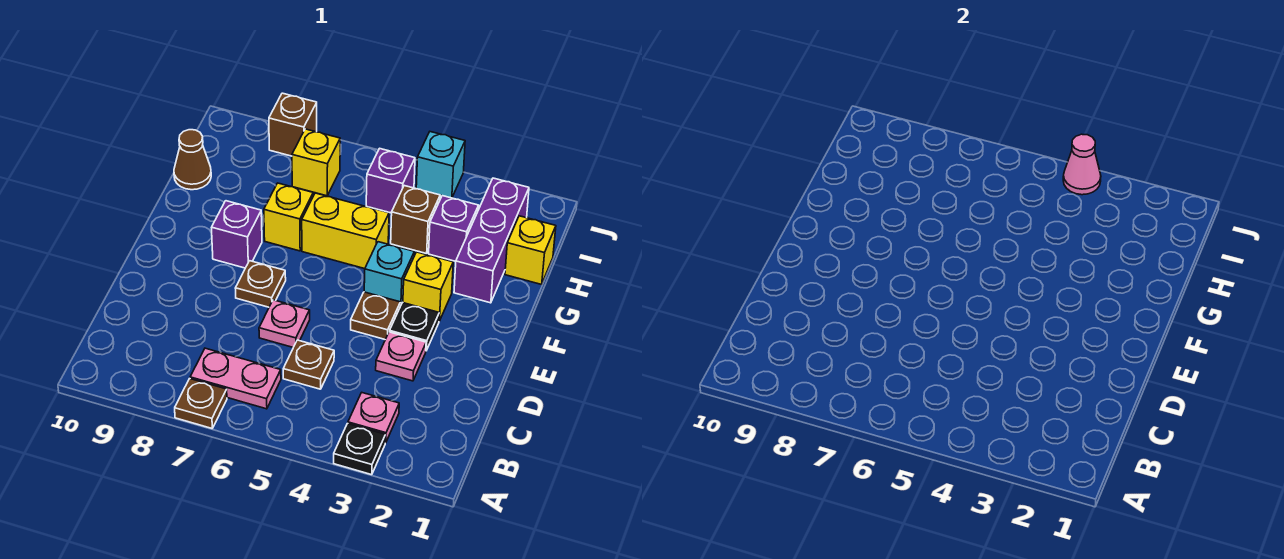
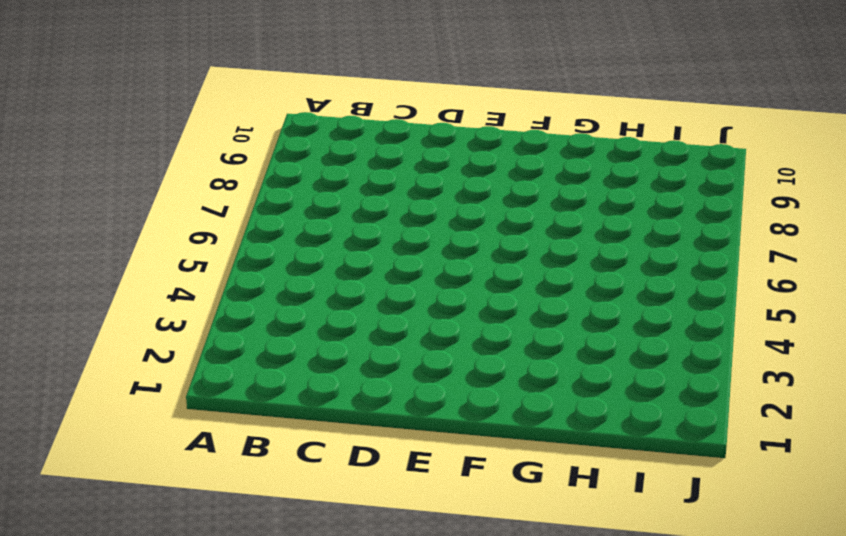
none -> black 1x1 plate [334,424,385,475]
none -> brown 1x1 plate [175,379,227,428]
none -> pink 1x1 plate [348,393,399,443]

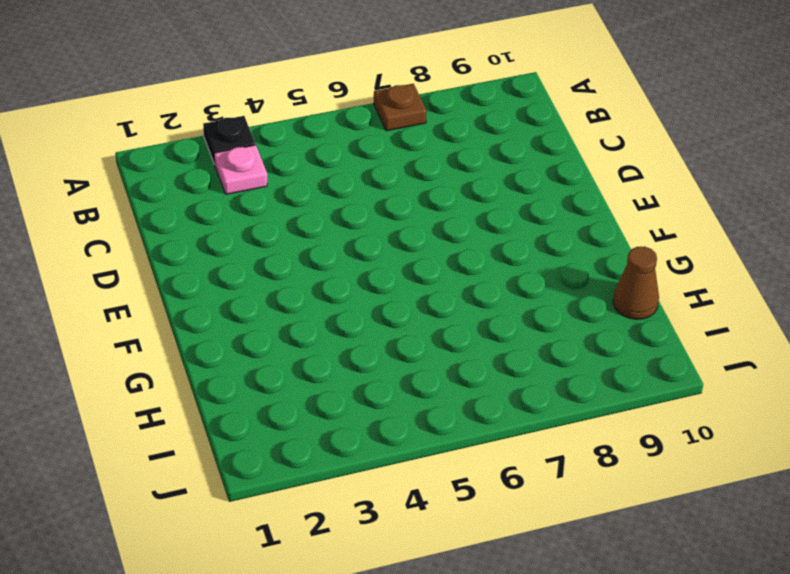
none -> pink 1x2 plate [190,348,281,409]
none -> brown 1x1 plate [283,340,334,389]
none -> pink 1x1 plate [376,332,426,381]

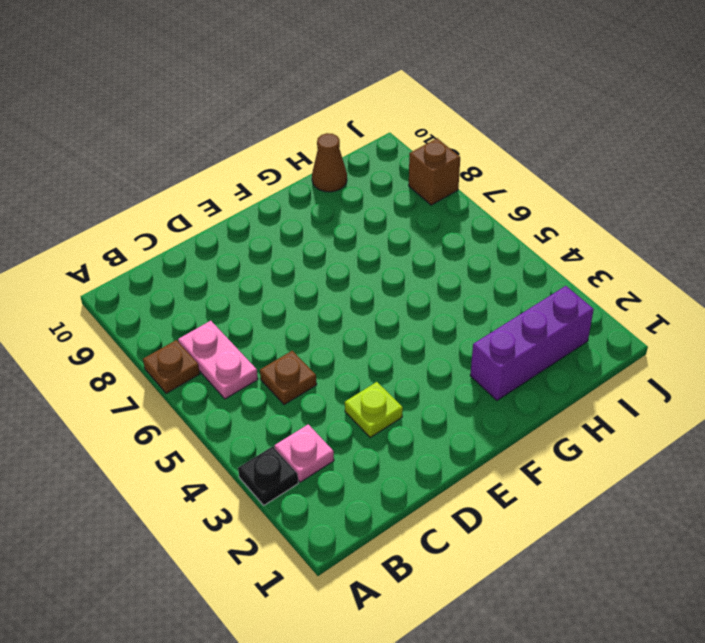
lime 1x1 plate [345,382,403,437] -> pink 1x1 plate [376,332,426,381]
none -> pink 1x1 plate [259,300,310,347]
none -> black 1x1 plate [390,303,439,351]
none -> brown 1x1 plate [351,292,400,339]

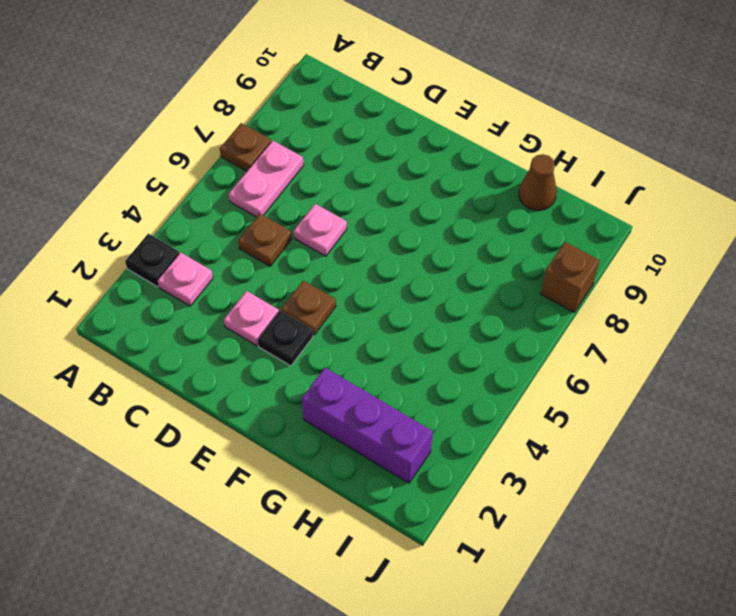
none -> brown 1x1 plate [235,261,286,307]
none -> yellow 1x1 brick [403,252,453,321]
none -> cyan 1x1 brick [364,242,414,306]

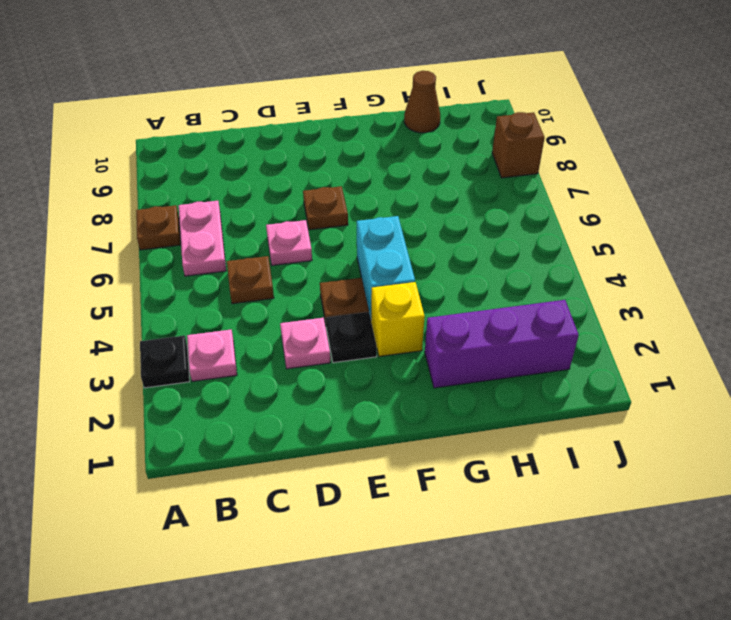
cyan 1x2 brick [357,216,415,318] -> cyan 1x1 brick [364,242,414,306]
none -> purple 1x1 brick [211,201,262,268]
none -> yellow 1x2 brick [302,193,389,269]
none -> yellow 1x1 brick [264,183,313,251]

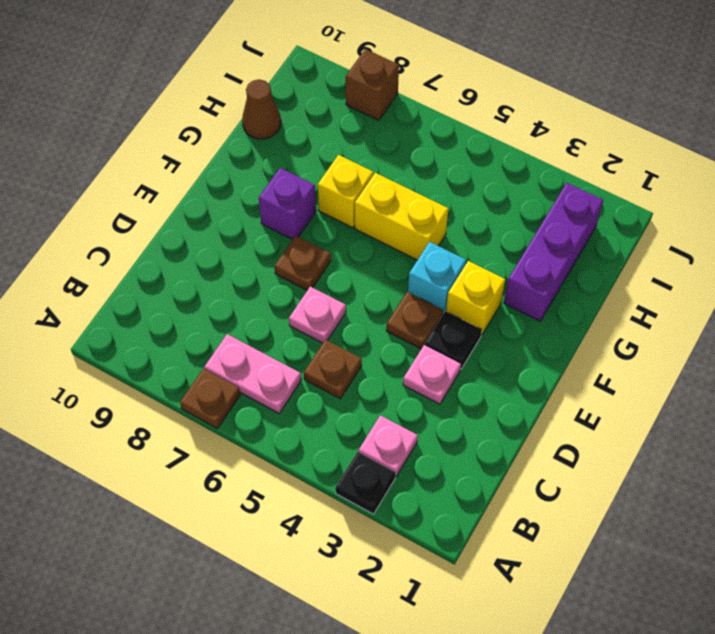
none -> yellow 1x1 brick [505,216,556,284]
none -> purple 1x1 brick [429,196,479,261]
none -> brown 1x1 brick [391,186,440,254]

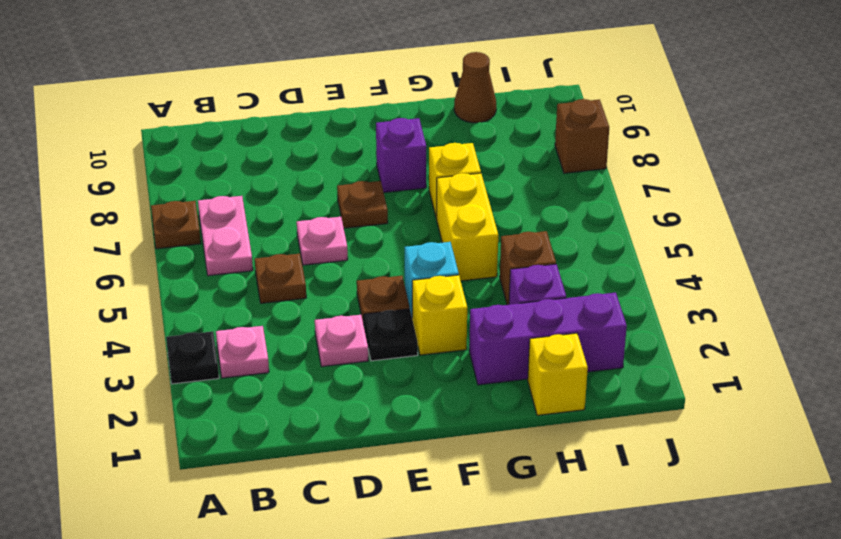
none -> purple 1x1 brick [366,148,415,213]
none -> yellow 1x1 brick [292,129,340,196]
none -> cyan 1x1 brick [416,132,465,198]

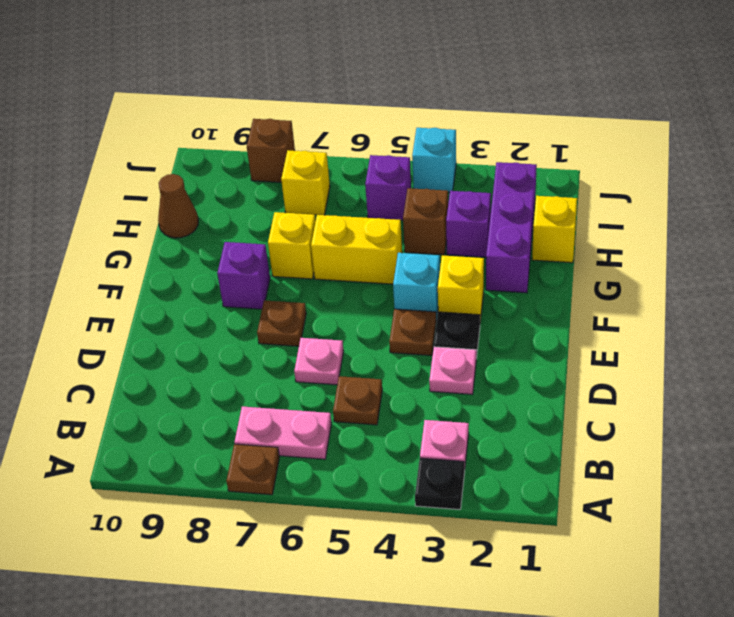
none -> pink 1x1 cone [1063,134,1101,195]

